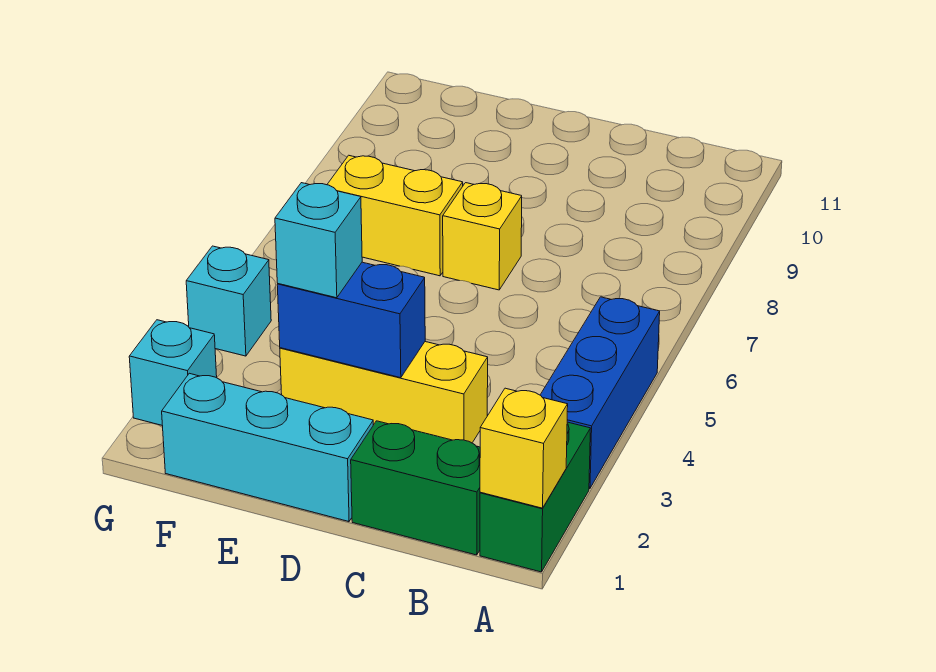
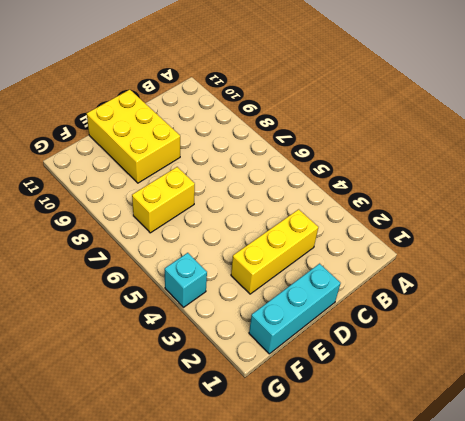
yellow 2x3 brick [87,90,180,183] -> none
none -> green 1x2 brick [480,422,590,572]
none -> blue 1x3 brick [540,297,660,488]
none -> green 1x2 brick [351,421,480,555]

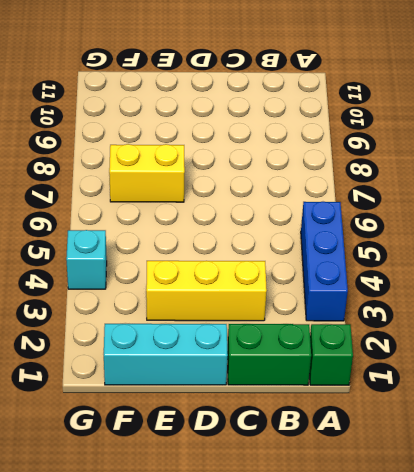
green 1x1 brick [309,324,353,385] -> green 1x2 brick [480,422,590,572]
none -> yellow 1x1 brick [443,183,522,290]
none -> cyan 1x1 brick [129,320,217,425]
none -> yellow 1x1 brick [480,388,568,508]

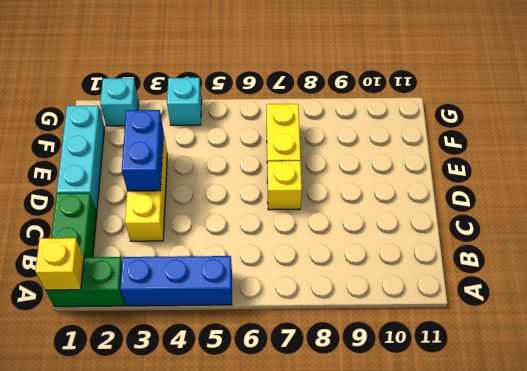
none -> cyan 1x1 brick [275,183,362,298]

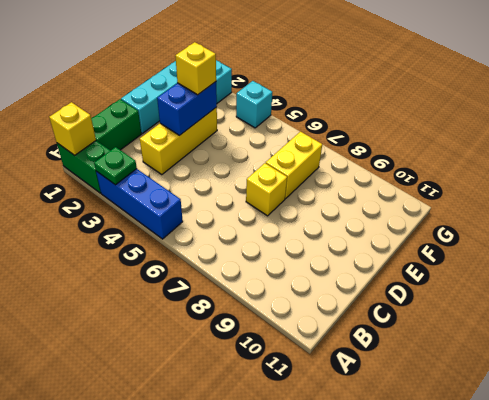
green 1x1 plate [94,147,137,185] -> none
yellow 1x1 brick [175,42,216,95] -> cyan 1x1 brick [275,183,362,298]

